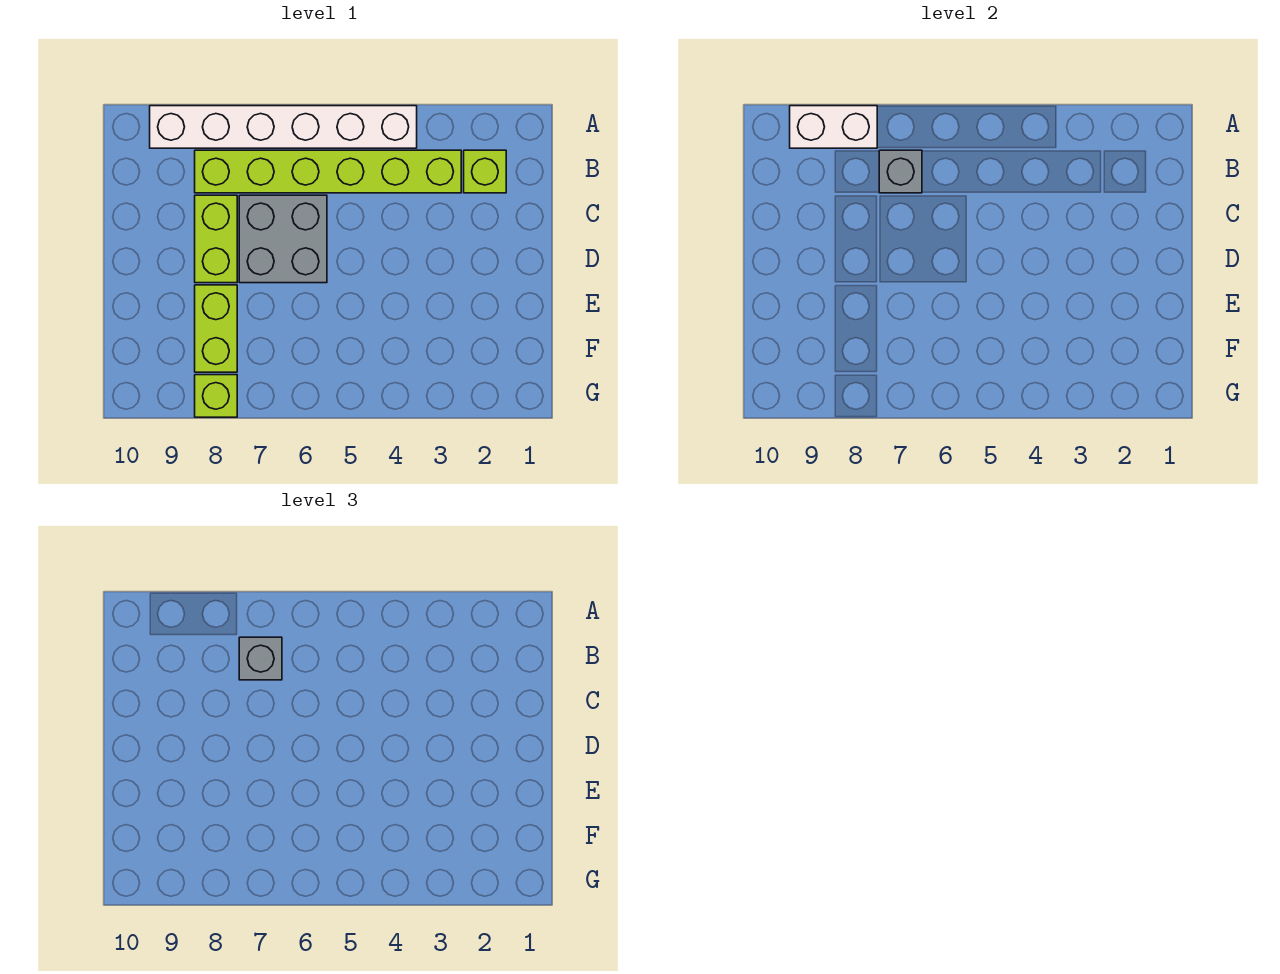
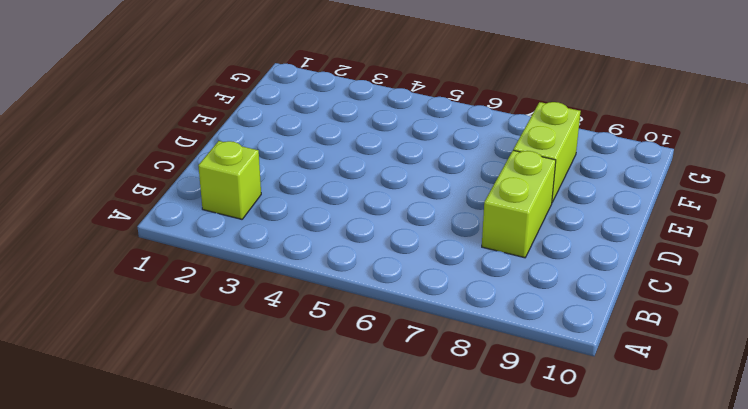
none -> white 1x6 brick [150,106,417,148]
none -> lime 1x6 brick [195,150,461,193]

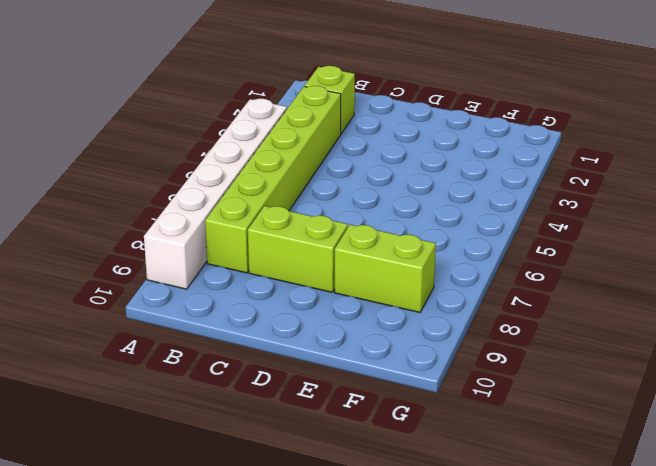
none -> grey 2x2 brick [239,195,327,283]
none -> lime 1x1 brick [195,375,237,417]

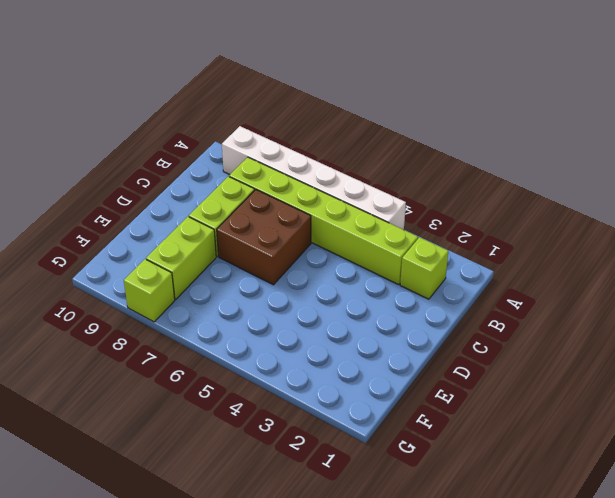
brown 2x2 brick [217,190,311,285] -> grey 2x2 brick [239,195,327,283]
none -> white 1x2 brick [790,106,877,148]
none -> grey 1x1 brick [879,150,922,193]

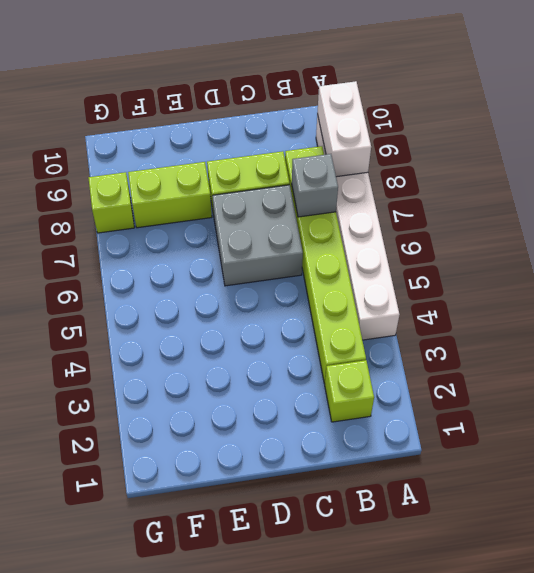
none -> grey 1x1 brick [239,637,282,680]

